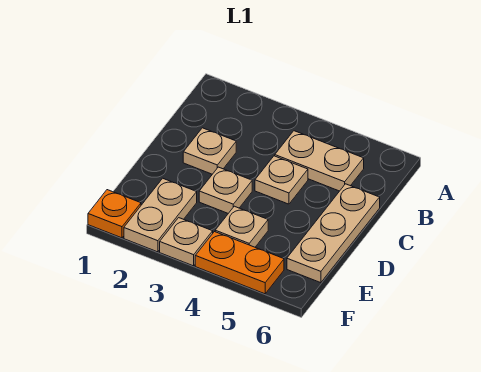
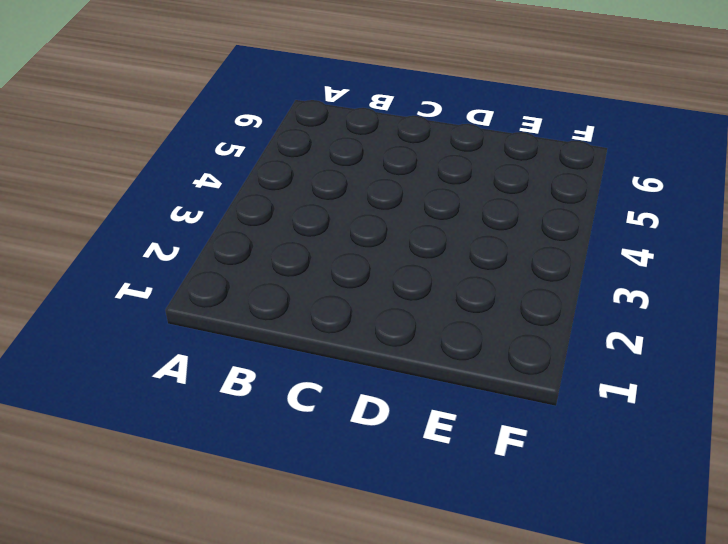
none -> tan 1x2 plate [275,131,364,191]
none -> tan 1x1 plate [183,128,236,174]

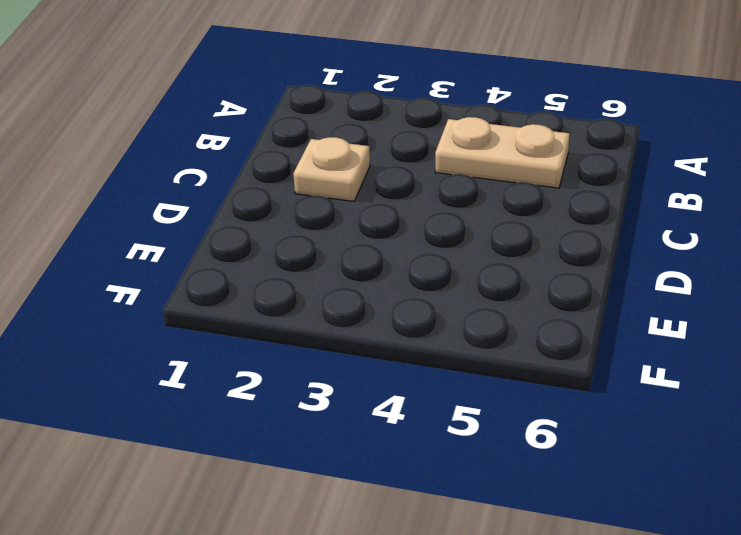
none -> tan 1x1 plate [255,156,308,204]
none -> tan 1x3 plate [287,184,380,283]

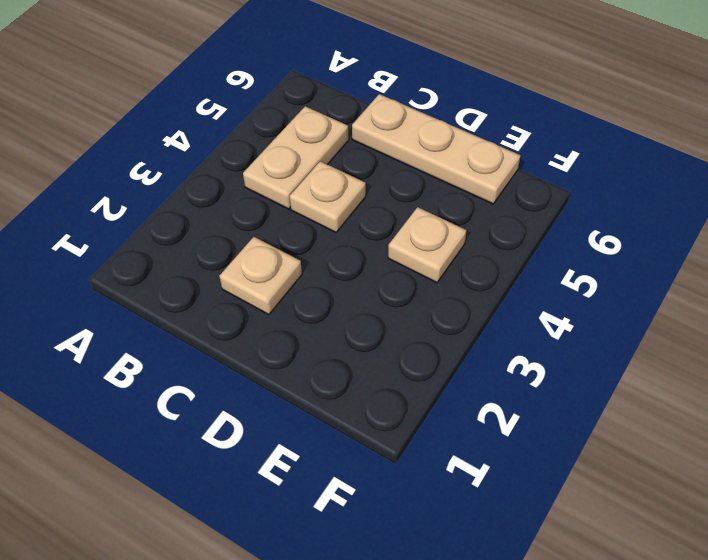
none -> tan 1x1 plate [199,167,252,213]
none -> tan 1x2 plate [124,178,197,252]

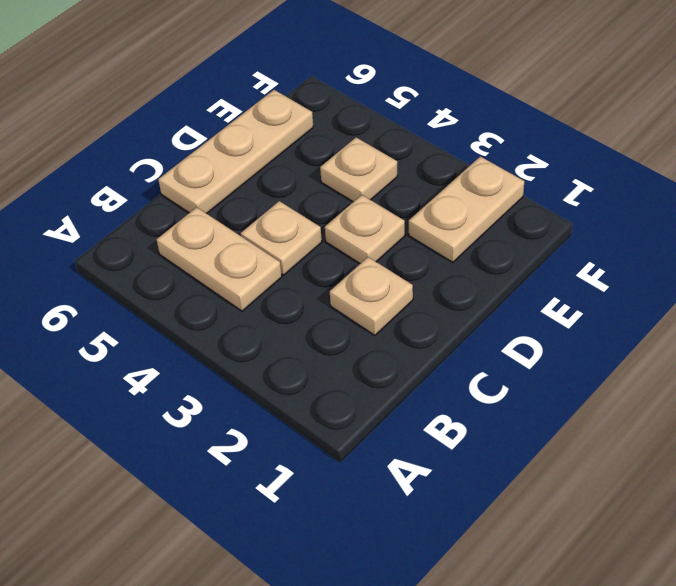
none -> orange 1x1 plate [88,190,141,238]
none -> tan 1x1 plate [160,218,213,266]

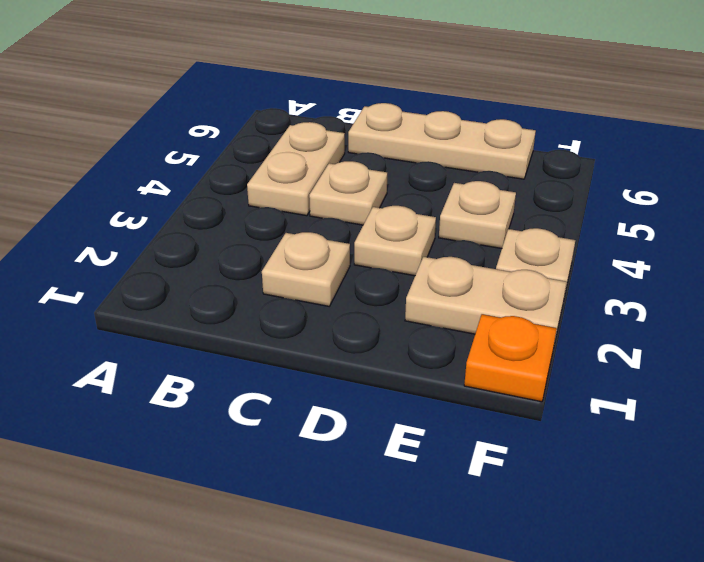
none -> orange 1x2 plate [195,232,284,294]

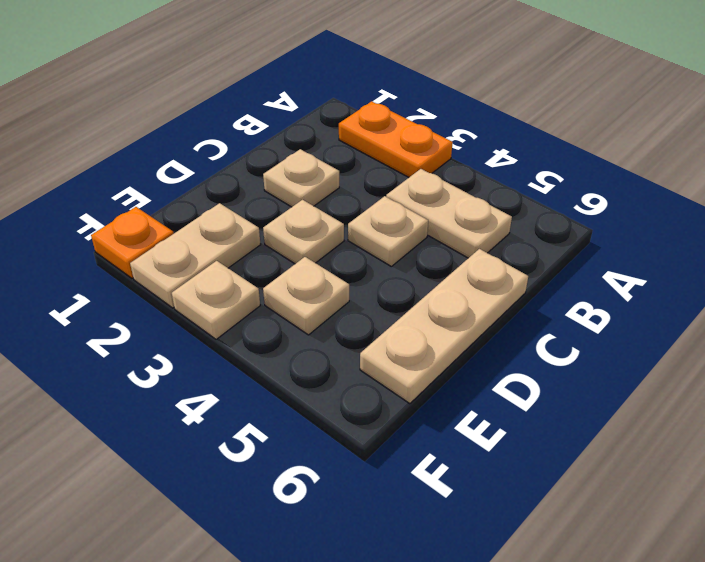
orange 1x2 plate [339,101,453,177] -> orange 1x2 plate moved to [195,232,284,294]

